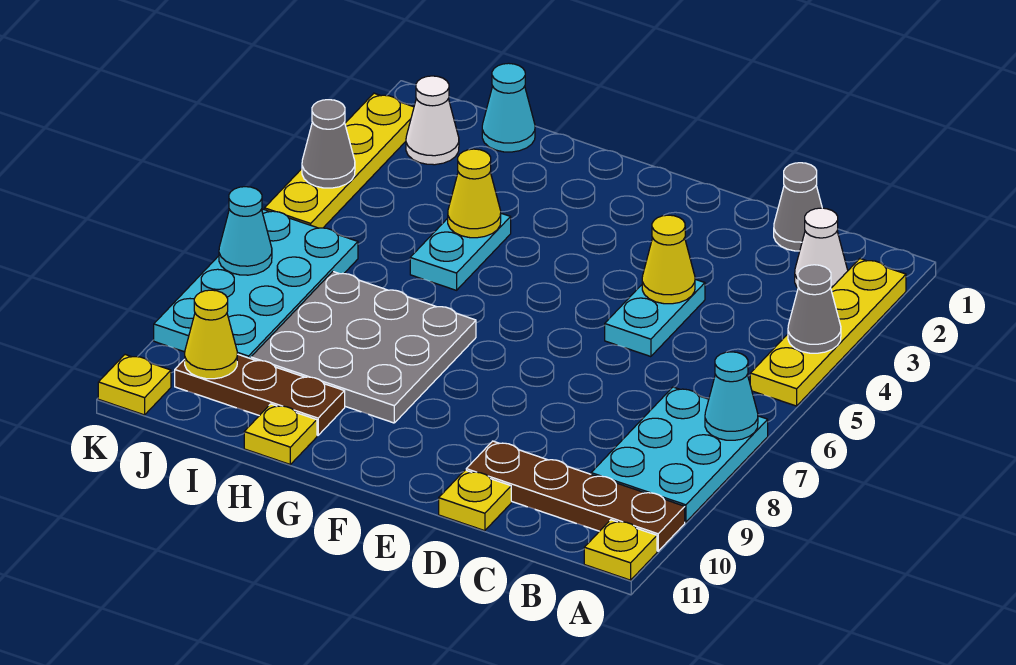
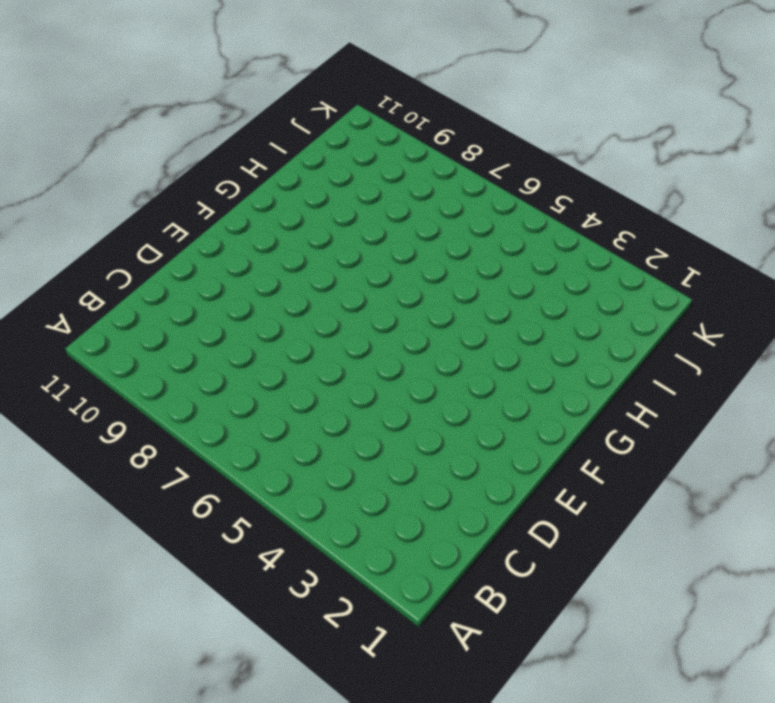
none -> yellow 1x4 plate [750,259,906,406]
none -> cyan 2x3 plate [591,387,768,522]
none -> brown 1x4 plate [466,441,685,551]

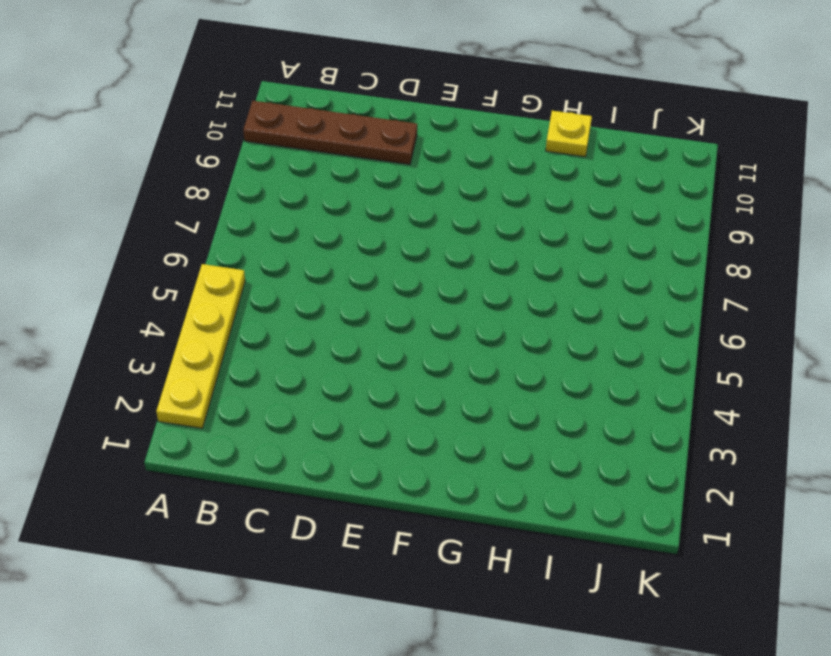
none -> cyan 2x3 plate [591,387,768,522]
none -> yellow 1x1 plate [584,520,657,580]
none -> white 1x1 cone [795,208,848,288]

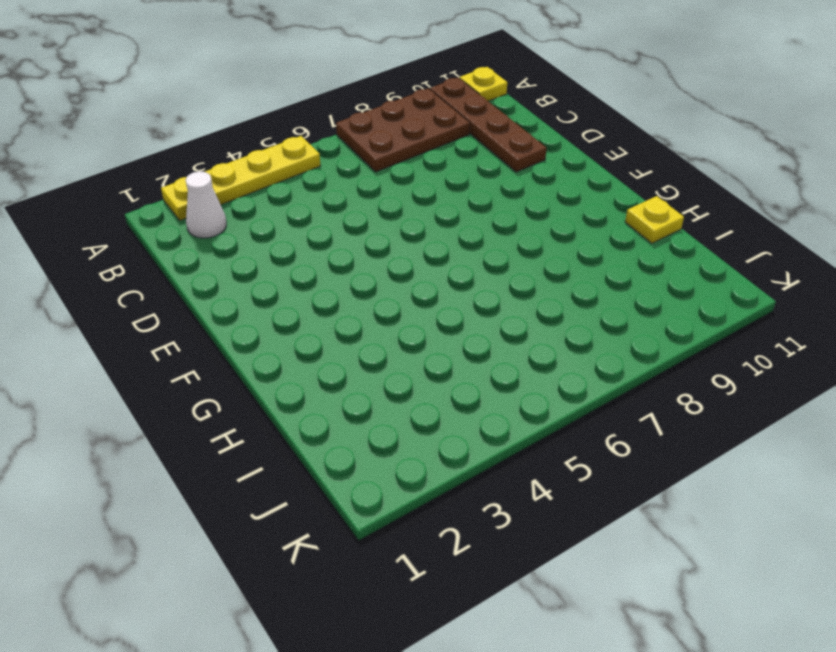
brown 2x3 plate [336,89,470,172] -> cyan 2x3 plate [591,387,768,522]
none -> grey 1x1 cone [774,163,822,251]
none -> cyan 1x2 plate [605,279,705,357]
none -> yellow 1x1 plate [439,470,511,531]

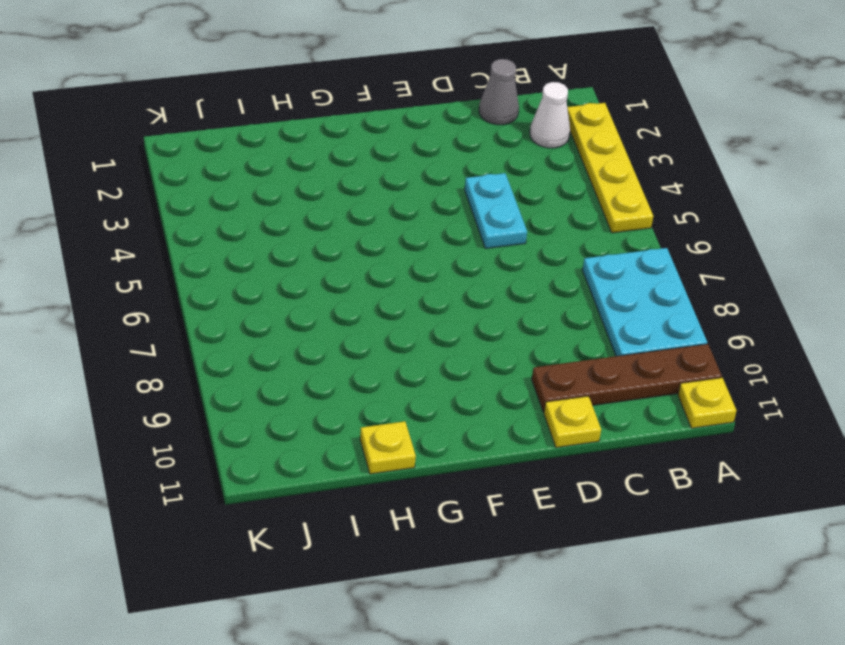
none -> grey 3x3 plate [251,272,476,423]
none -> cyan 1x2 plate [410,213,511,290]
none -> brown 1x3 plate [175,354,345,435]

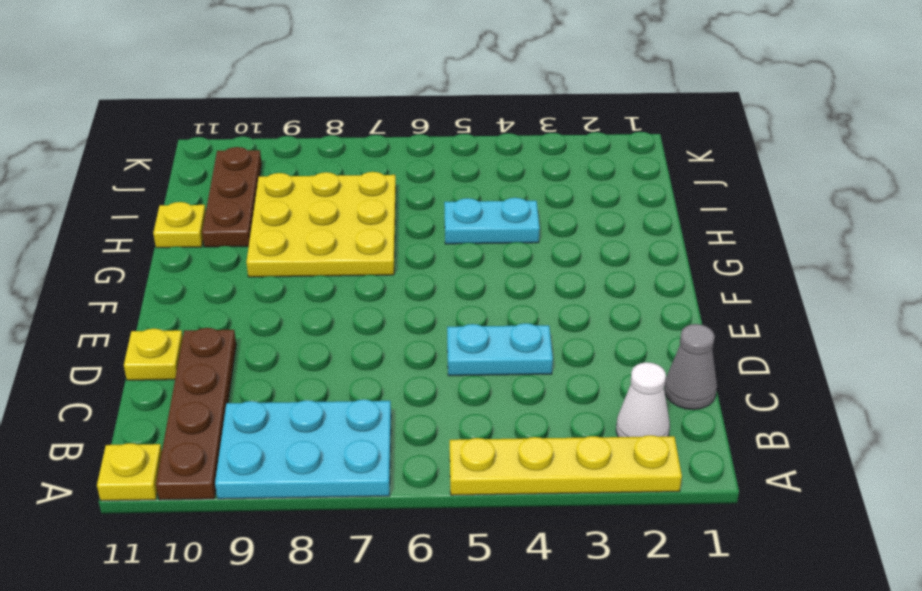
yellow 3x3 plate [246,172,396,277] -> grey 3x3 plate [251,272,476,423]
none -> cyan 1x1 cone [482,63,535,152]
none -> white 1x1 cone [406,76,459,165]
none -> cyan 2x4 plate [154,209,358,359]

